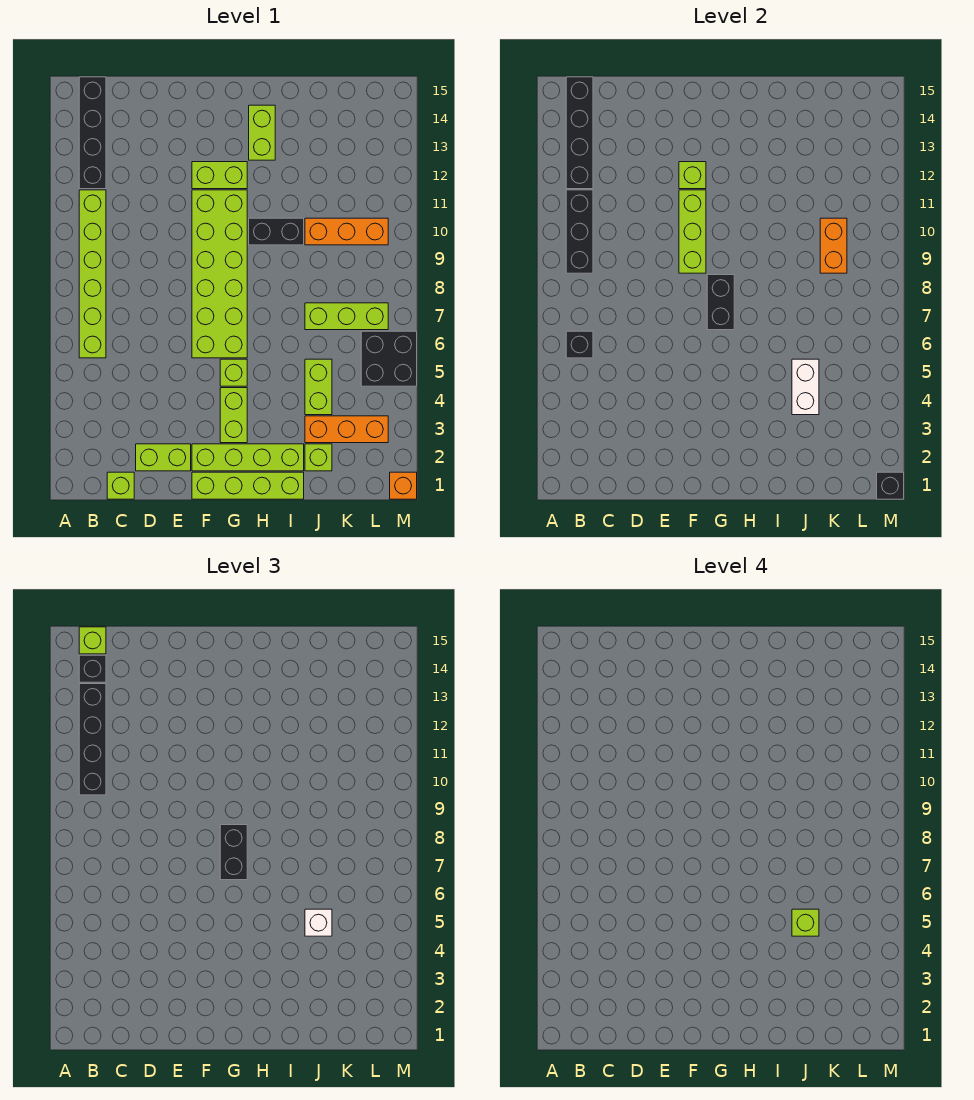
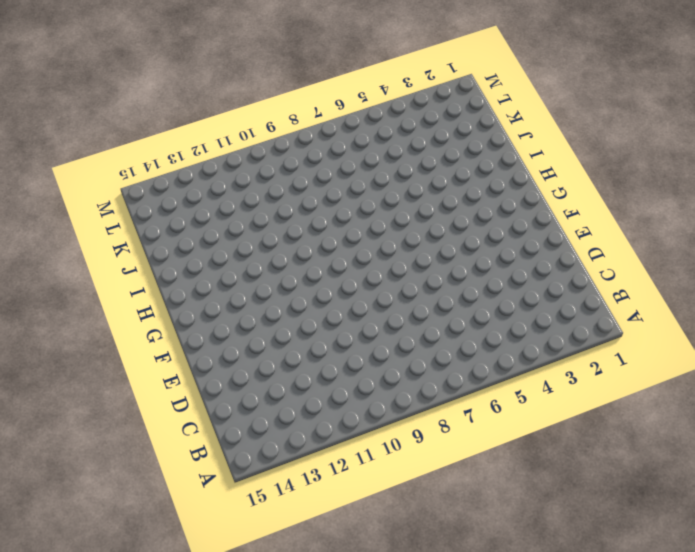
none -> lime 1x6 brick [79,190,106,358]
none -> black 1x4 brick [79,77,106,189]
none -> lime 1x1 brick [107,472,134,499]
none -> lime 1x2 brick [136,444,191,471]

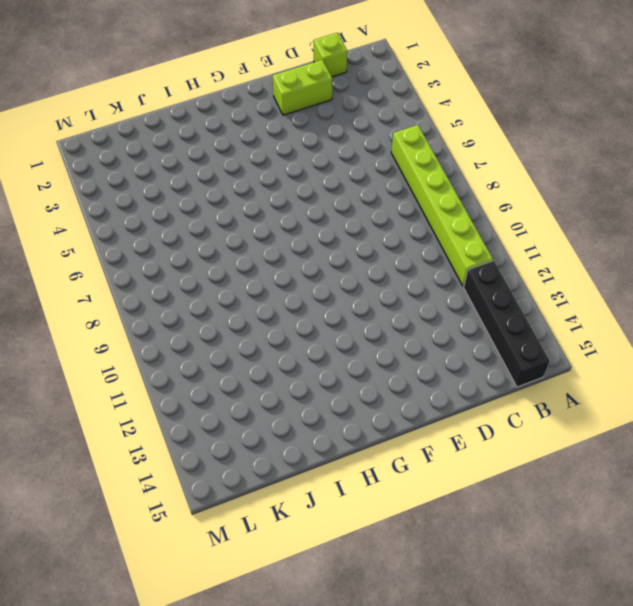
none -> lime 1x4 brick [192,472,304,499]
none -> lime 1x4 brick [192,444,304,471]
none -> lime 2x6 brick [192,190,247,358]
none -> lime 1x2 brick [192,162,247,189]

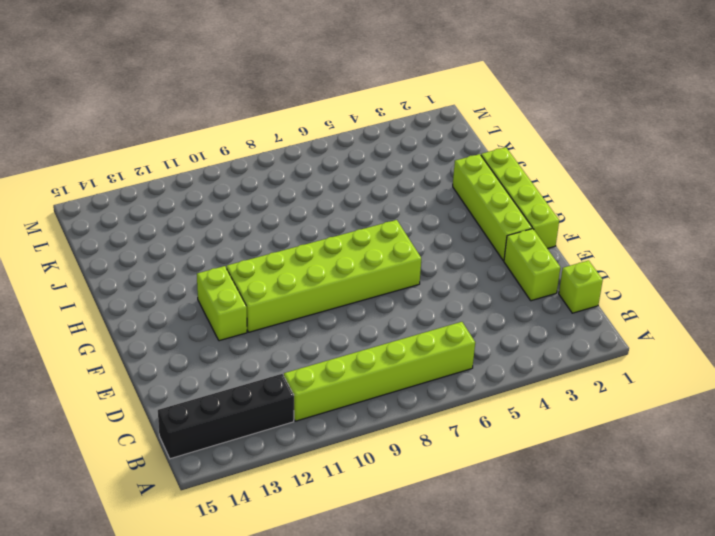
none -> lime 1x2 brick [220,388,247,443]
none -> lime 1x1 brick [220,359,247,386]
none -> black 1x2 brick [249,218,304,245]
none -> lime 1x2 brick [249,105,275,160]

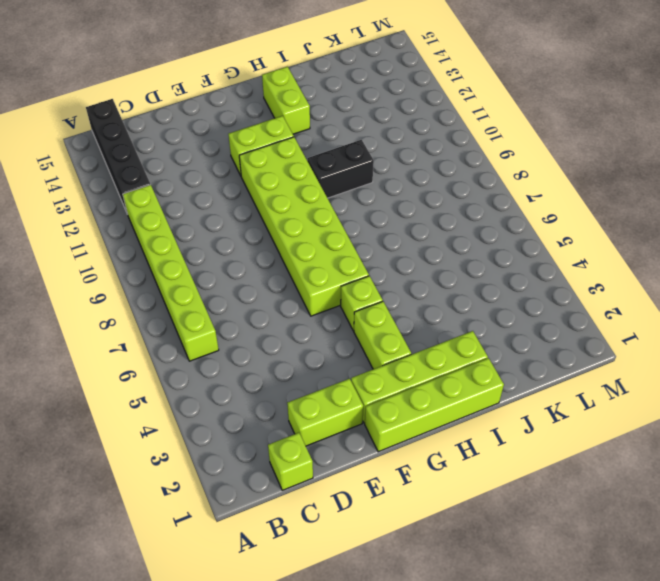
none -> lime 1x1 brick [305,444,332,471]
none -> orange 1x3 brick [305,416,388,443]
none -> lime 1x2 brick [305,359,332,415]
none -> lime 1x3 brick [305,303,388,330]

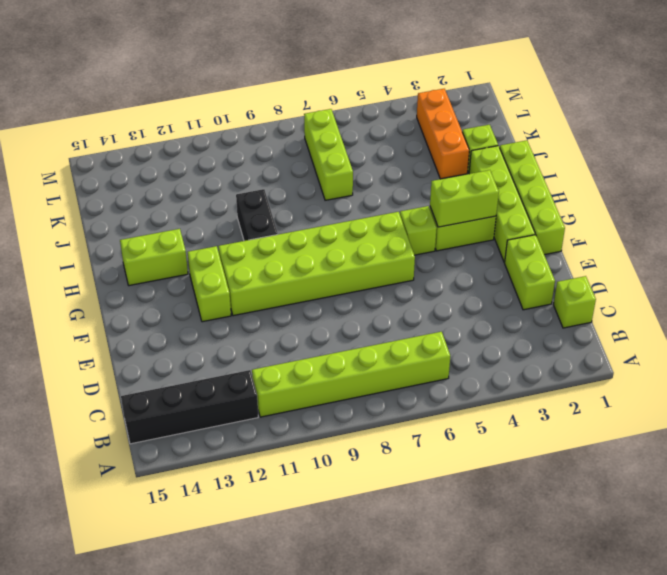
lime 1x2 brick [430,170,499,227] -> lime 1x2 brick moved to [305,359,332,415]
none -> orange 1x3 brick [305,218,388,245]
none -> black 2x2 brick [361,331,417,386]
none -> orange 1x1 brick [390,472,417,499]
none -> black 1x1 brick [566,331,593,358]

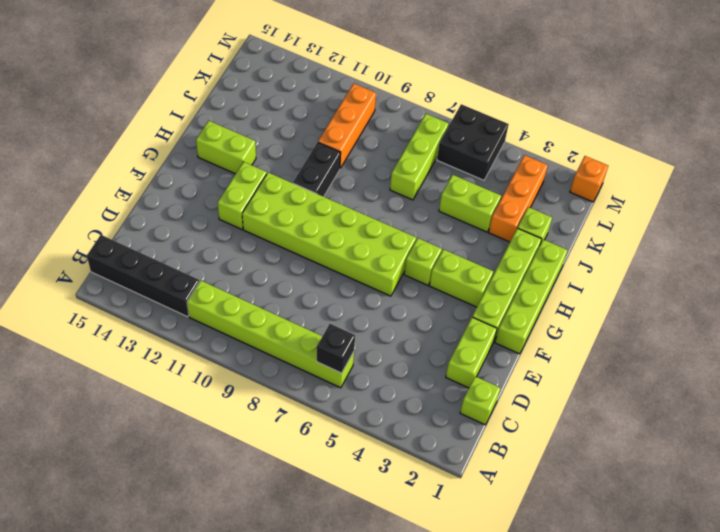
none -> black 1x3 brick [566,190,593,273]
none -> black 1x4 brick [566,77,593,189]
none -> lime 1x3 brick [679,190,706,273]
none -> lime 1x1 brick [679,162,706,189]

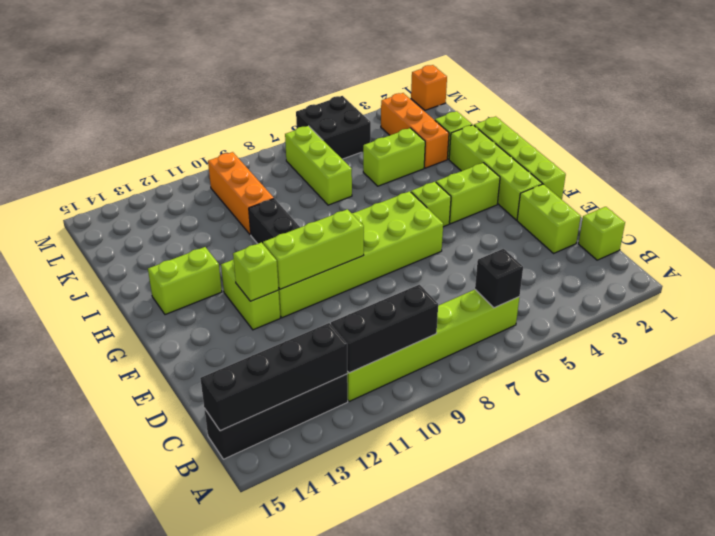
none -> black 1x2 brick [707,275,734,330]
none -> white 1x2 brick [792,359,819,415]
none -> orange 1x2 brick [820,218,847,273]
none -> black 1x1 brick [877,472,904,499]

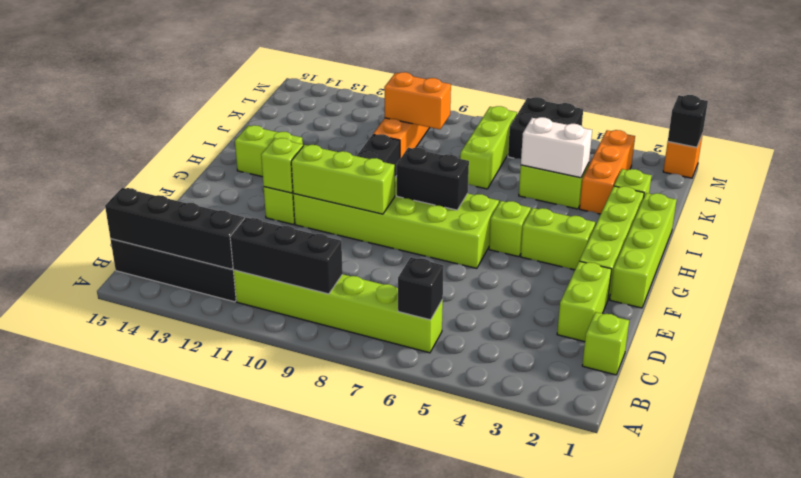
none -> black 1x4 brick [79,684,106,795]
none -> black 1x1 brick [79,655,106,682]
none -> lime 1x1 brick [79,627,106,654]
none -> black 1x2 brick [220,825,247,880]

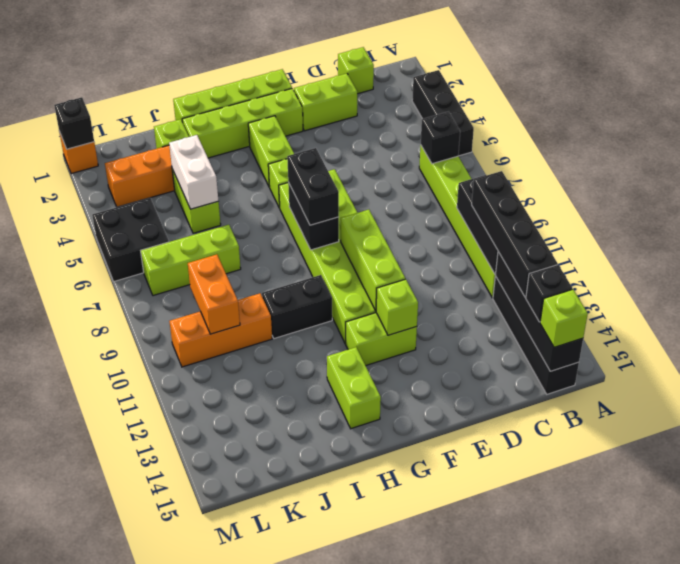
black 1x3 brick [412,70,474,156] -> none
none -> white 1x1 brick [305,909,332,936]
none -> lime 1x1 brick [792,909,819,936]

